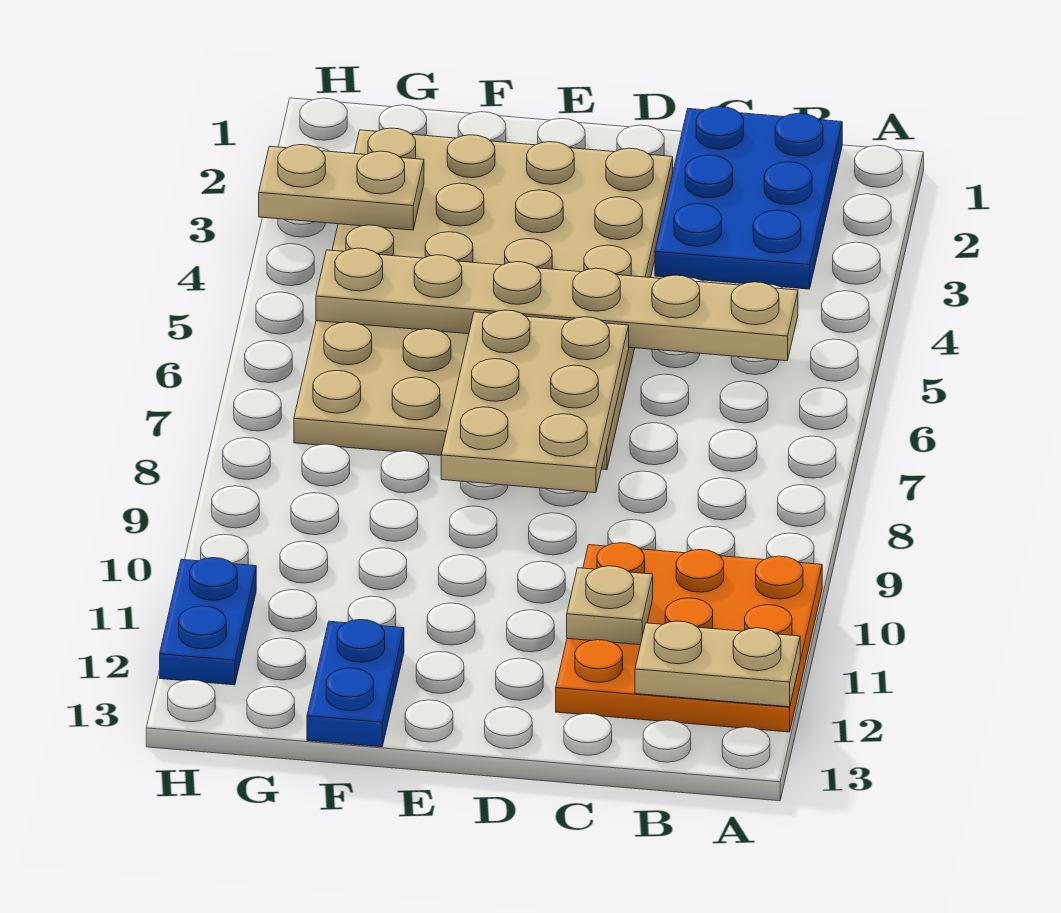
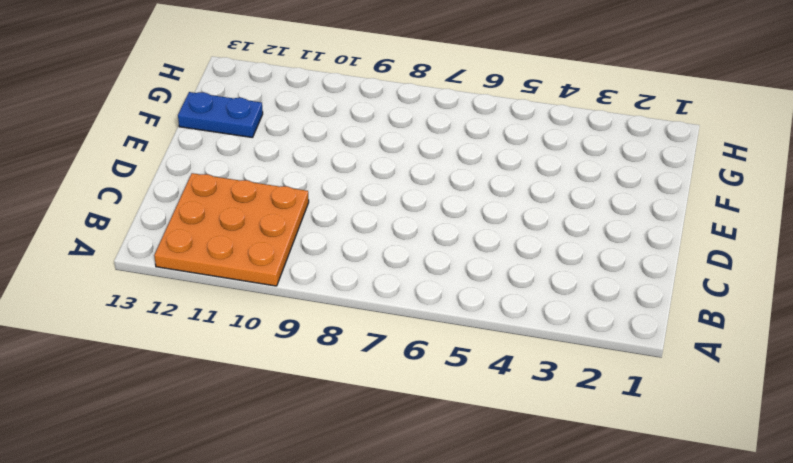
none -> blue 2x3 plate [655,107,842,289]
none -> tan 4x6 plate [294,128,673,470]

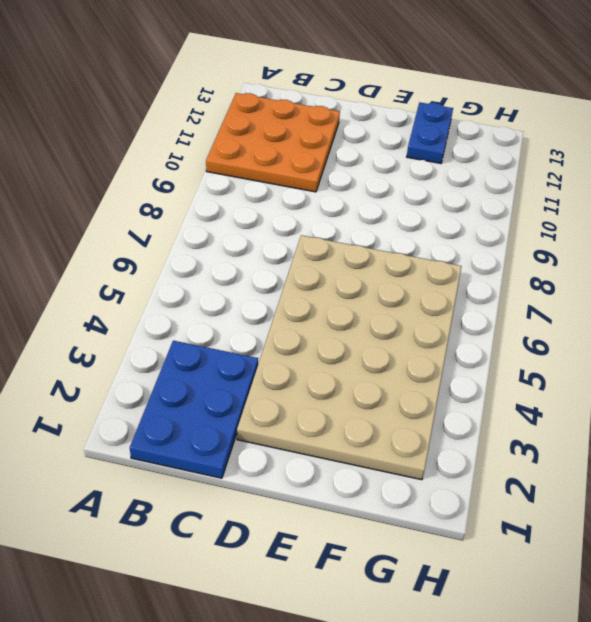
none -> blue 1x2 plate [160,558,256,685]
none -> tan 1x2 plate [635,621,800,707]

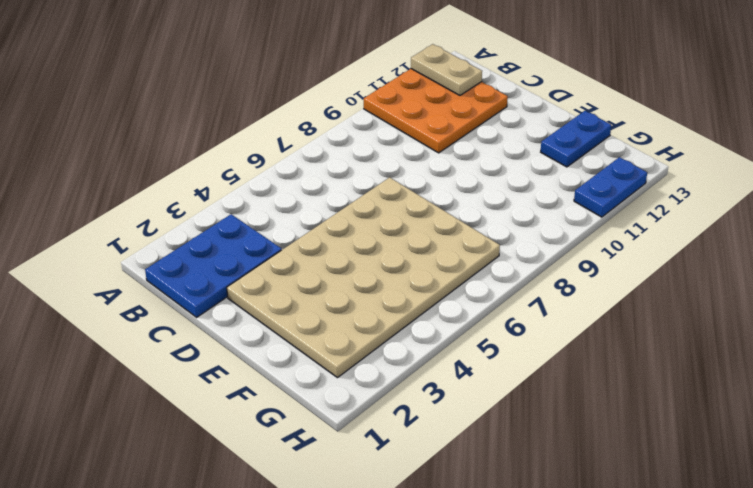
none -> tan 1x6 plate [316,248,798,361]
none -> tan 1x1 plate [567,566,653,645]

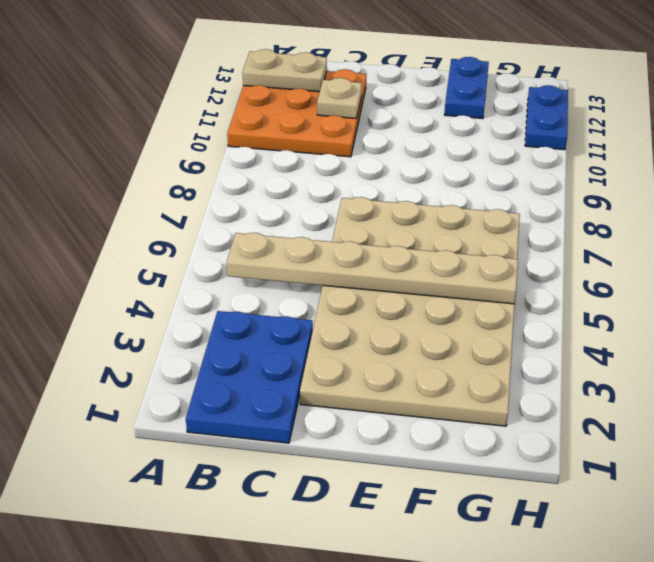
none -> tan 2x3 plate [441,310,629,493]
none -> tan 1x2 plate [259,145,424,230]

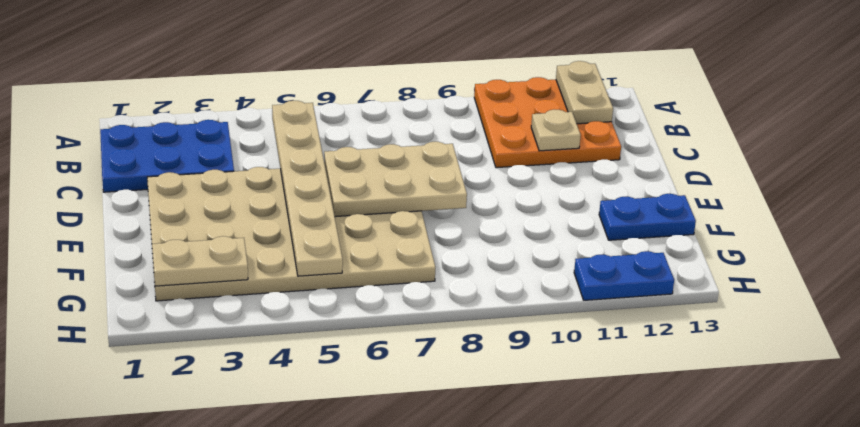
tan 1x2 plate [152,236,248,286] -> tan 1x2 plate turned to [259,145,424,230]

